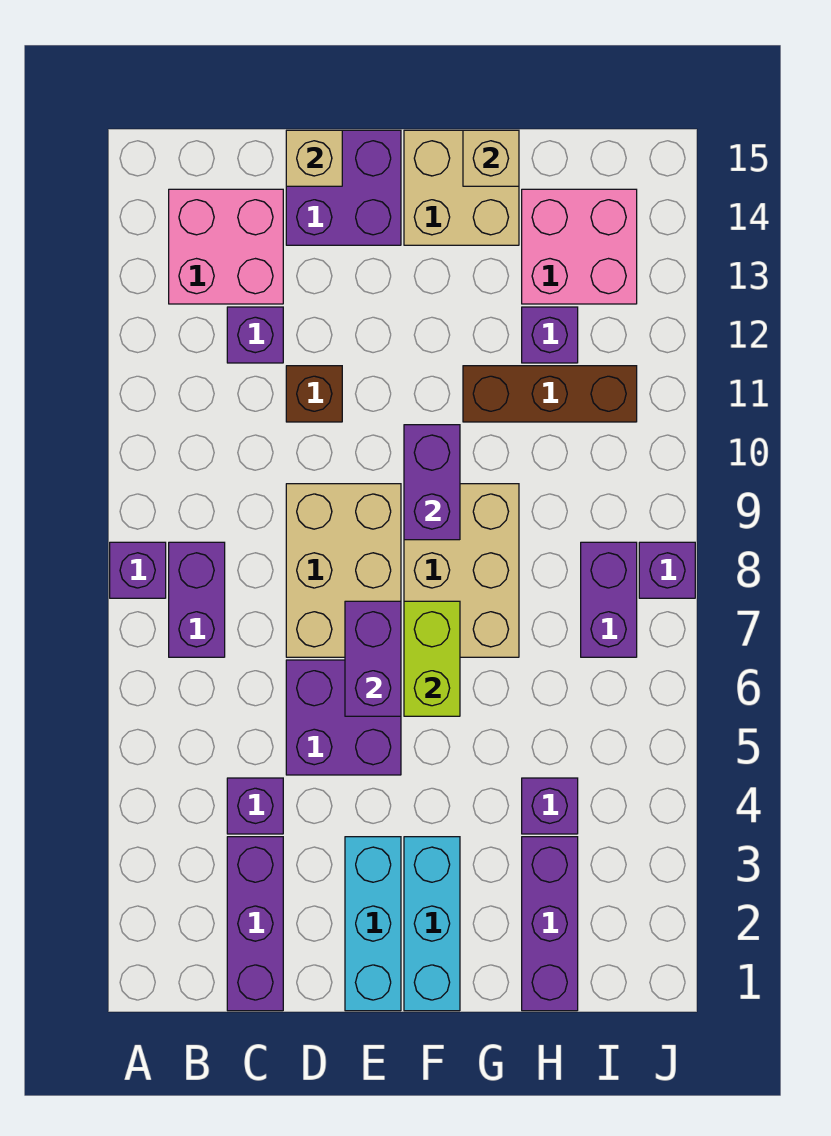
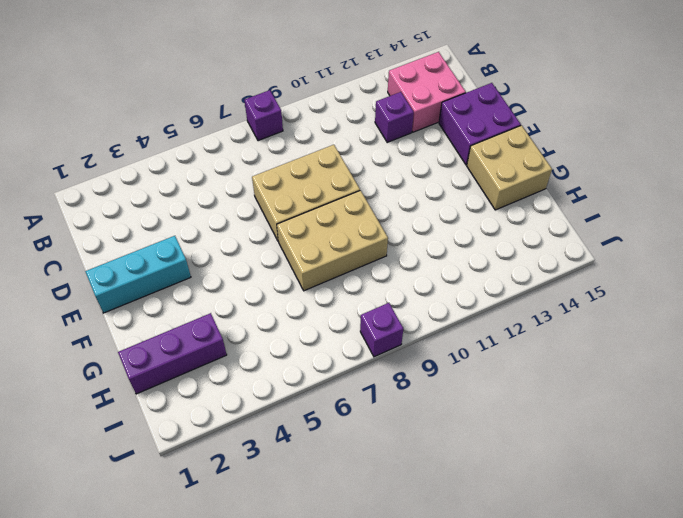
none -> purple 1x2 brick [169,542,225,657]
none -> purple 1x3 brick [227,837,283,1011]
none -> purple 1x1 brick [227,778,283,834]

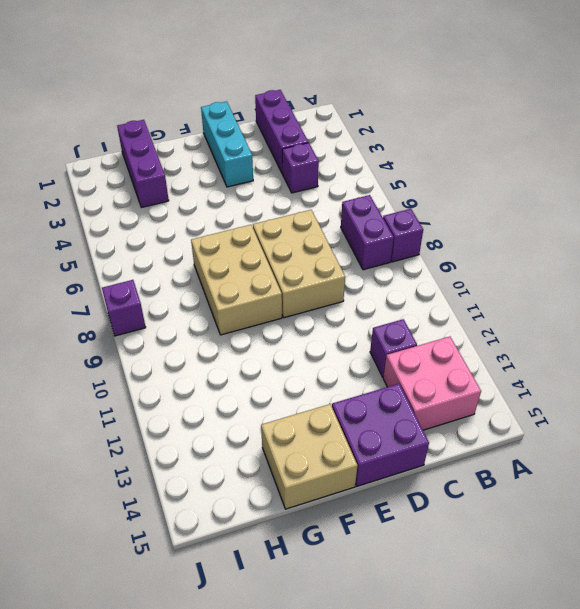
none -> purple 2x2 brick [286,660,401,775]
none -> brown 1x1 brick [286,366,342,422]
none -> cyan 1x3 brick [404,837,460,1011]

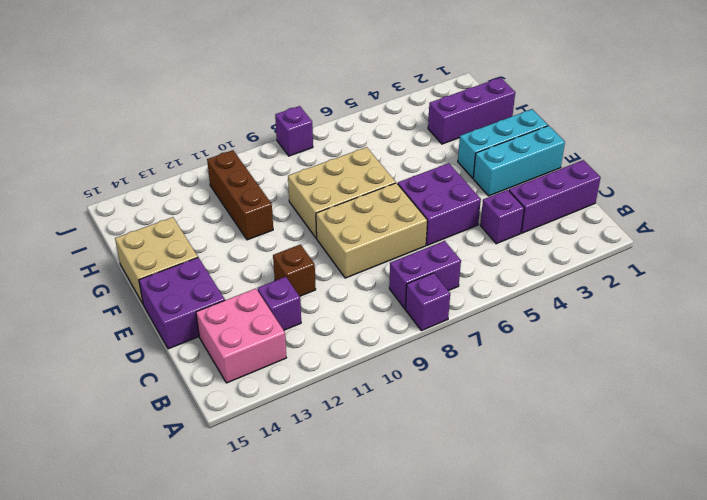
none -> purple 1x1 brick [522,778,578,834]
none -> purple 1x1 brick [522,307,578,363]
none -> pink 2x2 brick [522,189,637,304]

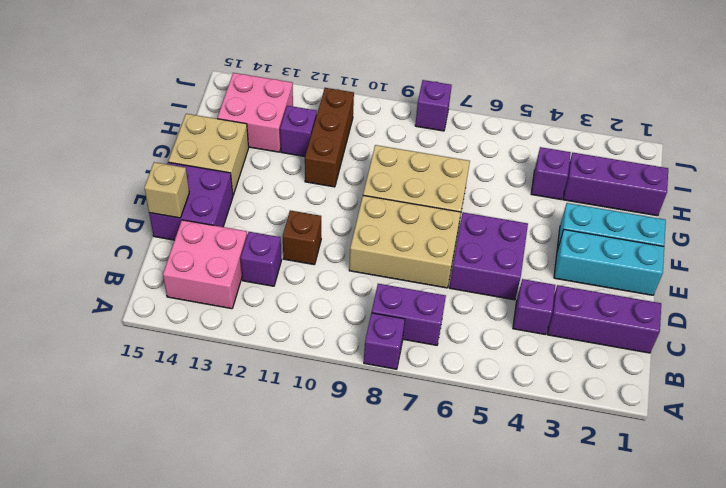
none -> purple 1x2 brick [581,542,637,657]
none -> purple 1x2 brick [345,601,401,716]
none -> lime 1x2 brick [404,601,460,716]

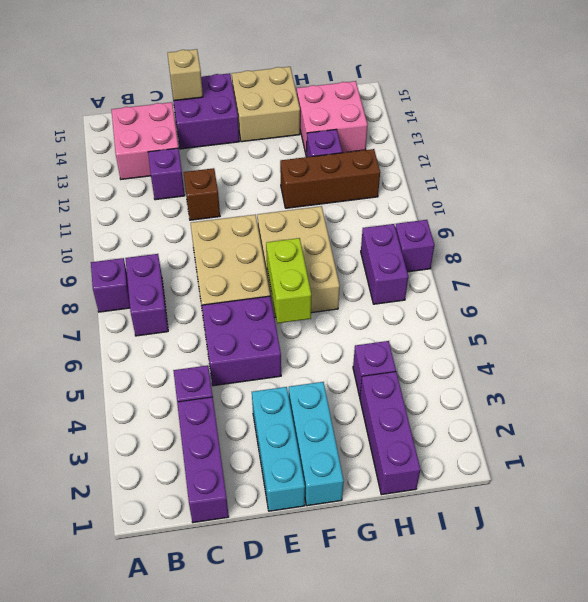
none -> purple 1x2 brick [345,601,401,716]
none -> purple 1x2 brick [404,425,460,540]
none -> tan 1x1 brick [463,130,519,186]

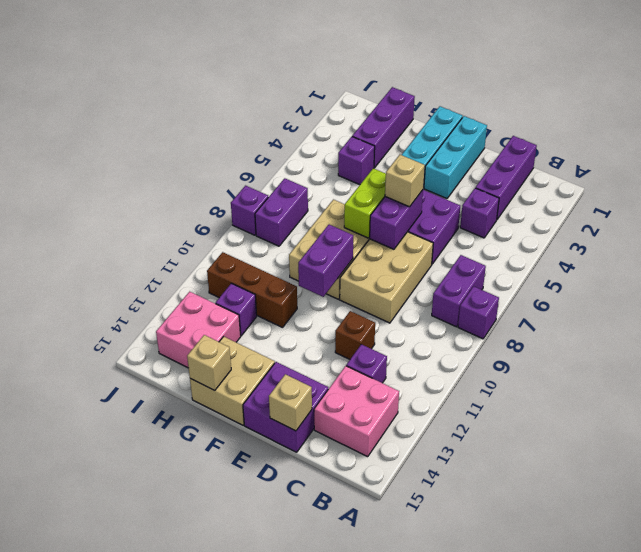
tan 1x1 brick [385,155,425,207] -> none

